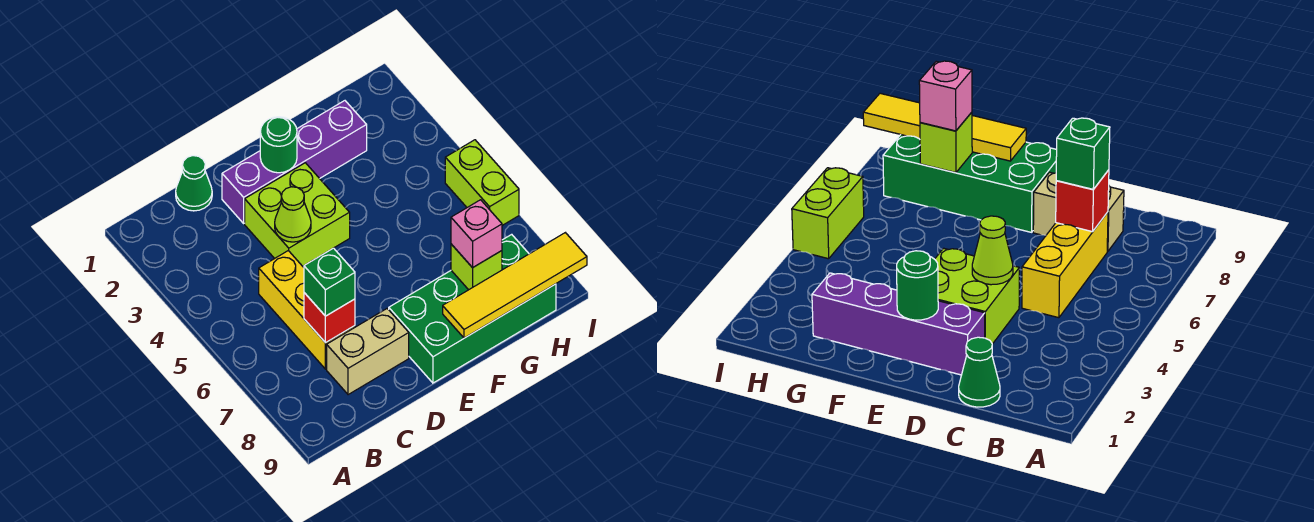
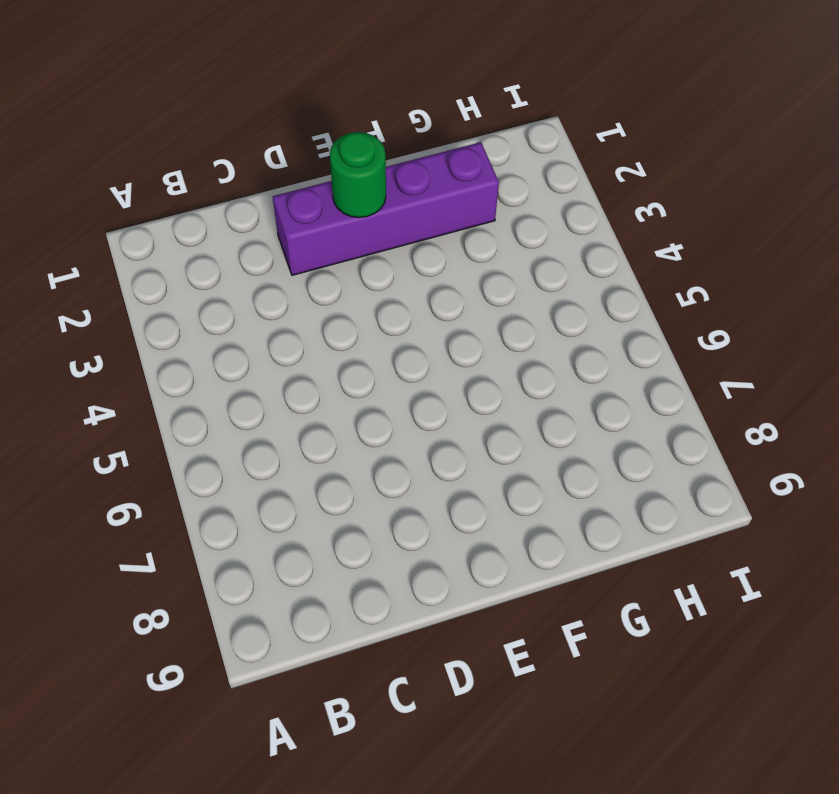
none -> green 1x1 cone [176,156,212,211]
none -> yellow 1x3 brick [259,251,355,369]
none -> tan 1x2 brick [327,309,409,395]

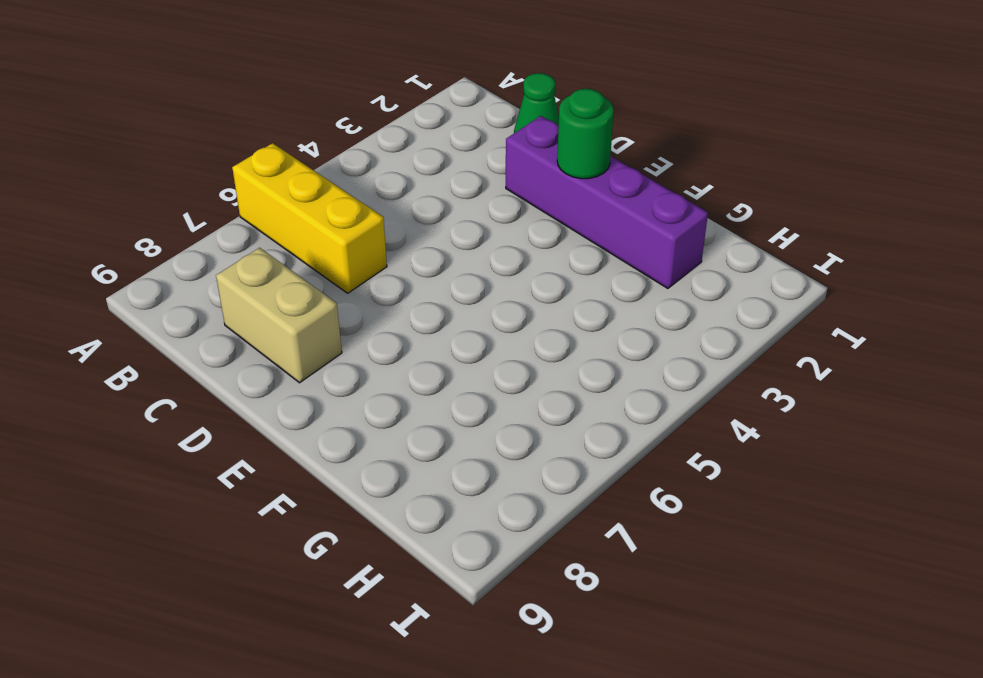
yellow 1x3 brick [232,143,387,293] -> yellow 1x3 brick turned to [259,251,355,369]
none -> lime 2x2 brick [245,163,350,266]
none -> green 2x4 brick [389,234,556,383]
none -> lime 1x2 brick [445,140,519,225]

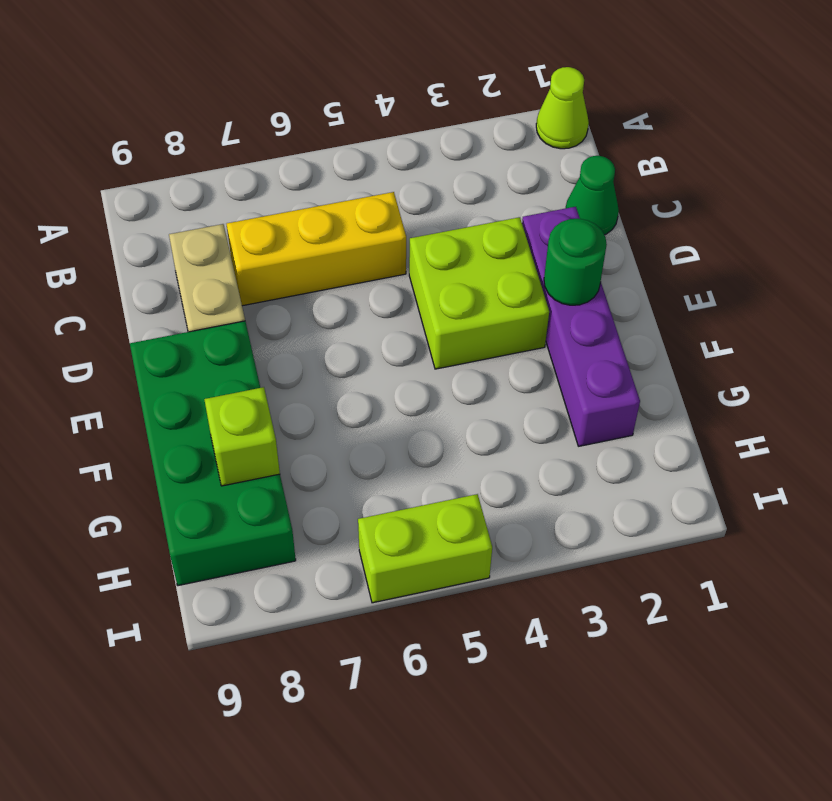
lime 1x1 cone [536,67,589,149] -> lime 1x1 cone moved to [275,187,311,242]
none -> red 1x1 brick [304,293,355,343]
none -> yellow 1x4 tile [443,233,587,338]
none -> green 1x1 brick [304,248,355,316]

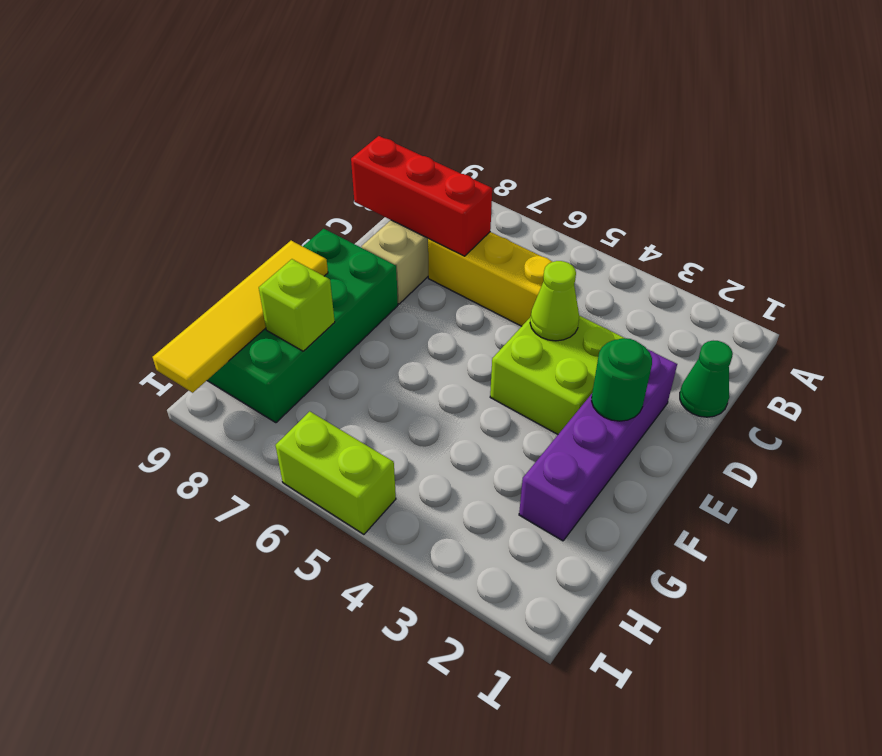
red 1x3 brick [351,136,492,256] -> red 1x1 brick [304,293,355,343]
none -> green 1x1 brick [304,248,355,316]
none -> pink 1x1 brick [451,200,502,268]

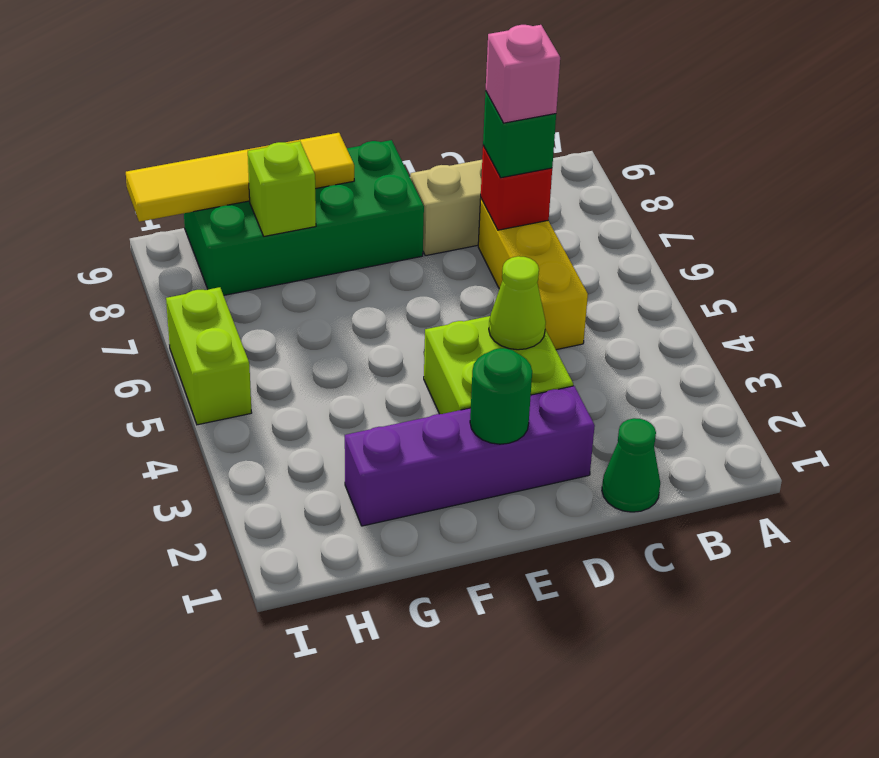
pink 1x1 brick [486,25,560,123] -> pink 1x1 brick moved to [451,200,502,268]

